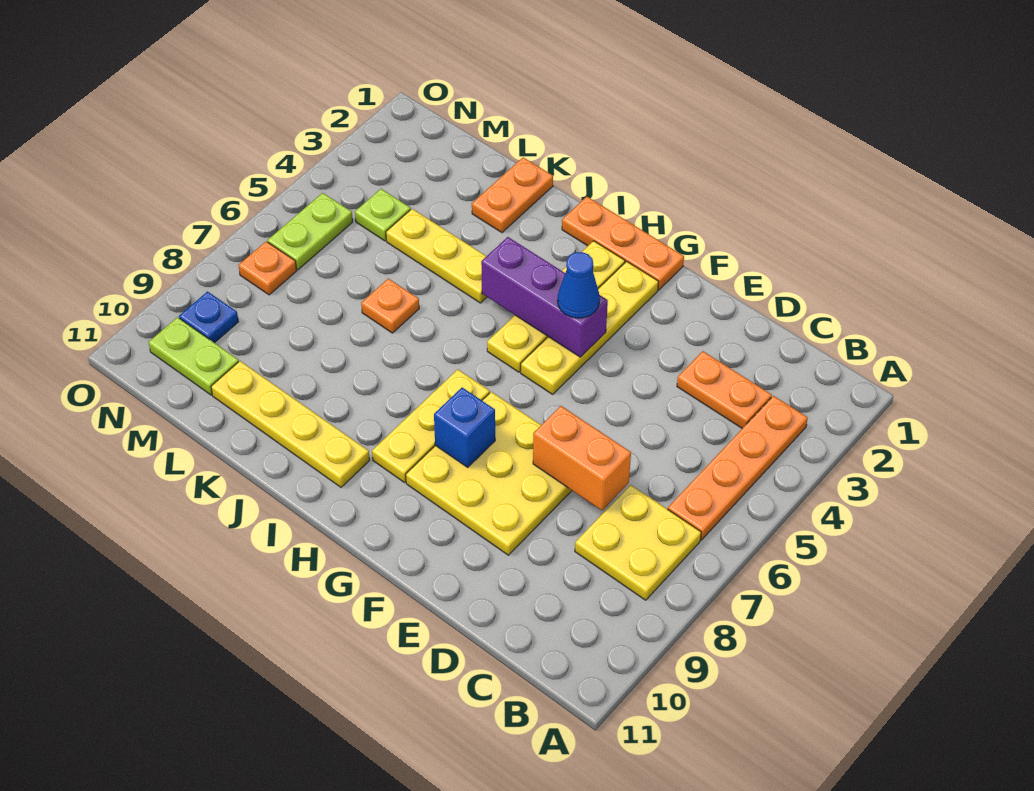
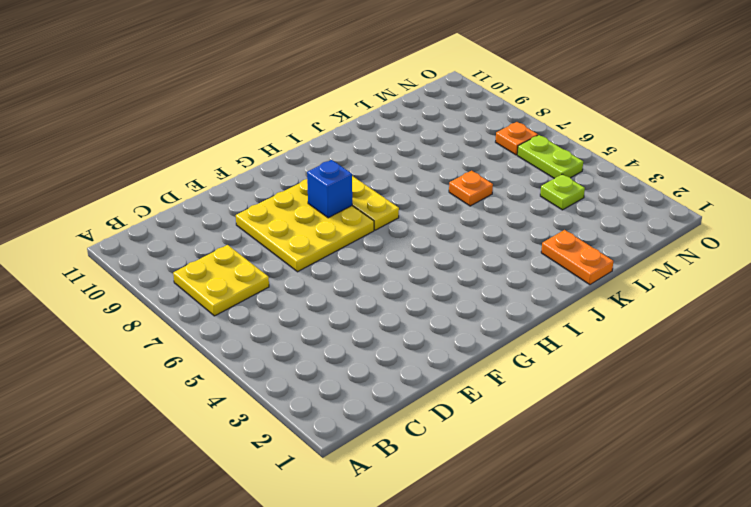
none -> orange 1x4 plate [668,396,808,540]
none -> orange 1x2 plate [677,351,772,428]
none -> orange 1x3 plate [562,197,684,290]

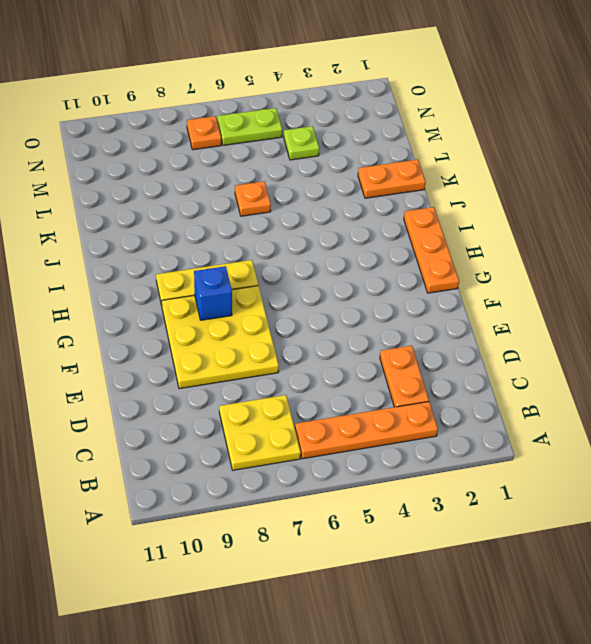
none -> yellow 1x4 plate [521,261,658,394]
none -> yellow 1x4 plate [487,241,625,372]
none -> yellow 1x4 plate [211,361,370,487]

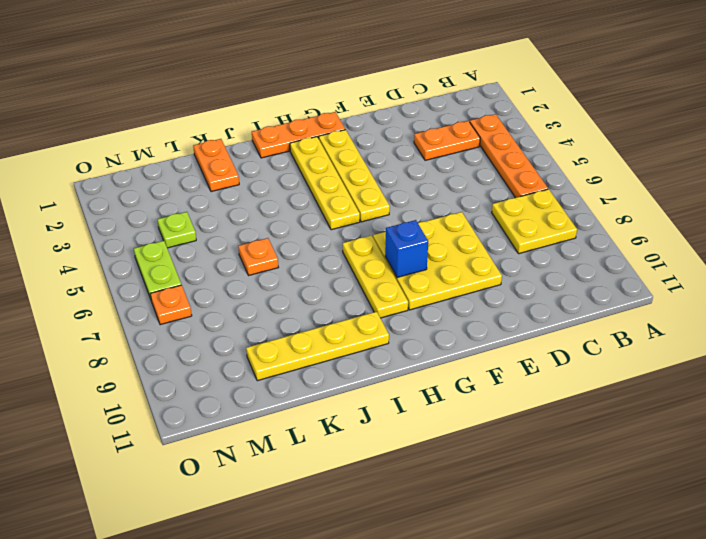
none -> yellow 1x3 plate [386,209,487,303]
none -> lime 1x2 plate [149,317,239,395]
none -> blue 1x1 plate [179,292,238,343]

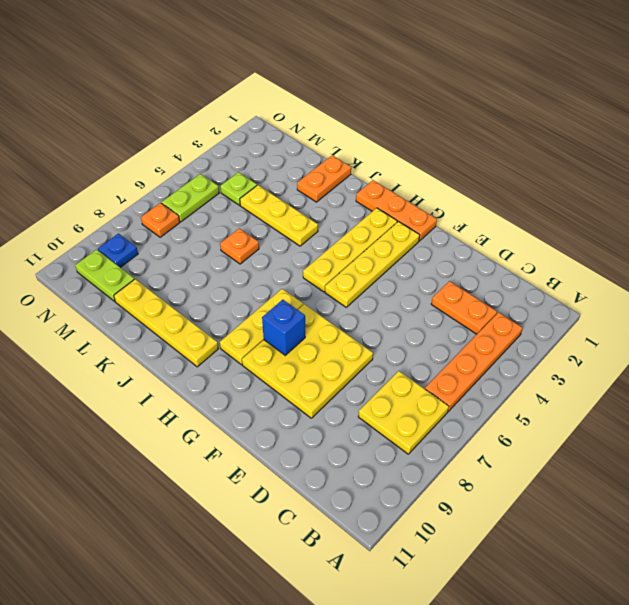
none -> orange 1x2 brick [533,406,631,510]
none -> purple 1x3 brick [481,237,608,357]
none -> blue 1x1 cone [557,252,600,318]

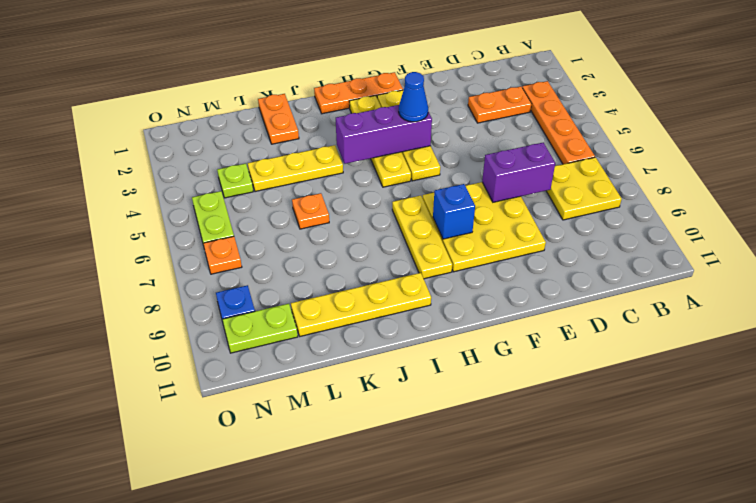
purple 1x2 brick [482,143,555,202] -> orange 1x2 brick [533,406,631,510]

